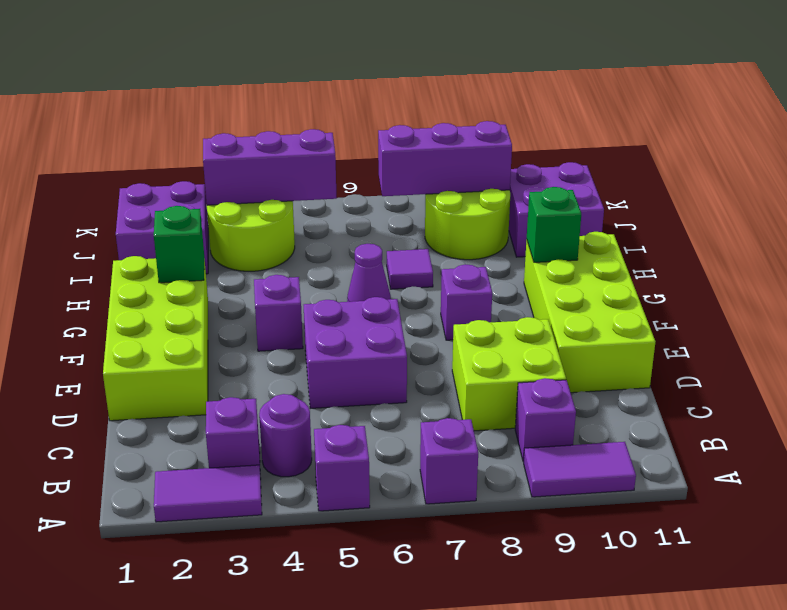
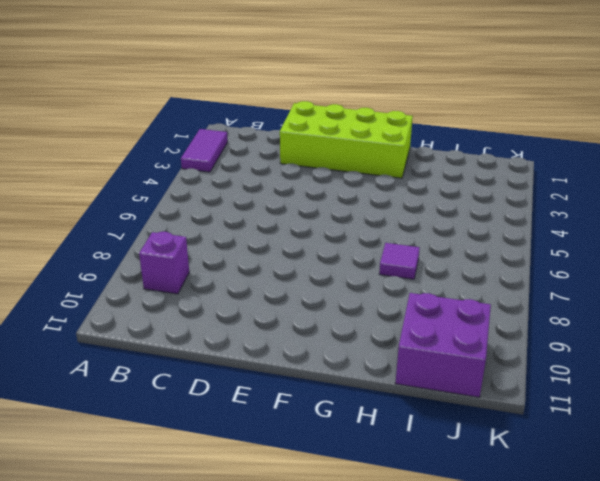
none -> purple 1x1 brick [314,425,370,511]
none -> purple 1x1 brick [420,418,478,504]
none -> purple 1x2 tile [524,442,636,497]

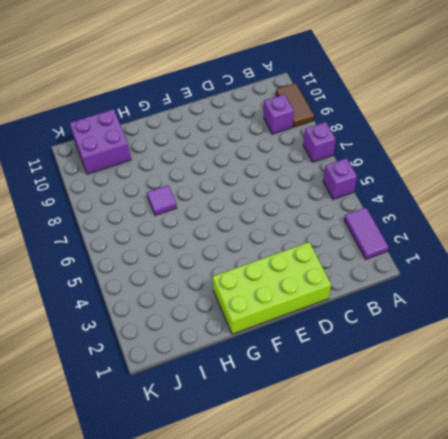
brown 1x2 tile [276,83,314,127] -> purple 1x2 tile [524,442,636,497]
none -> purple 1x1 brick [206,397,260,468]
none -> purple 1x1 round brick [259,394,312,477]
none -> lime 2x2 brick [452,317,566,431]

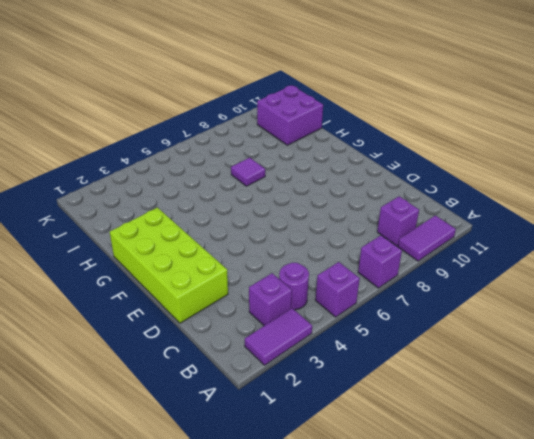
none -> lime 2x2 brick [452,317,566,431]
none -> purple 2x2 brick [304,297,407,409]
none -> lime 2x4 brick [524,232,655,393]

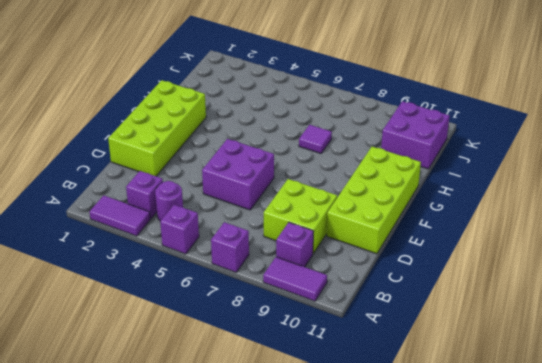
none -> purple 1x1 brick [254,275,303,351]
none -> purple 1x1 brick [441,264,492,340]
none -> purple 1x1 cone [347,244,391,302]

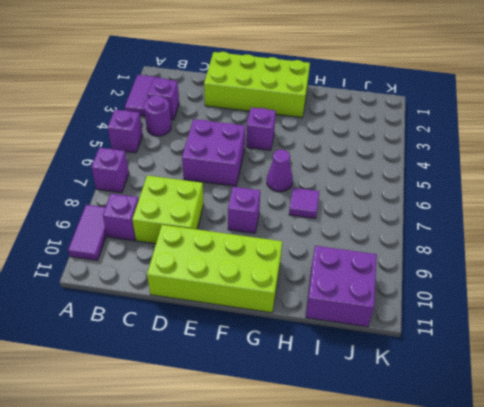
none -> purple 2x2 brick [116,181,208,274]
none -> lime 2x2 round brick [207,200,295,271]
none -> lime 2x2 round brick [425,189,510,260]

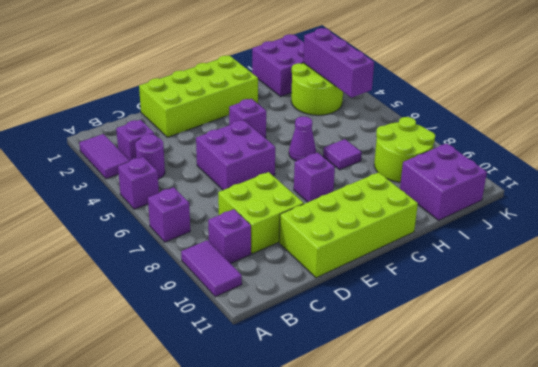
none -> green 1x1 brick [154,206,204,283]
none -> green 1x1 brick [527,187,581,262]
none -> purple 1x3 brick [378,121,512,196]

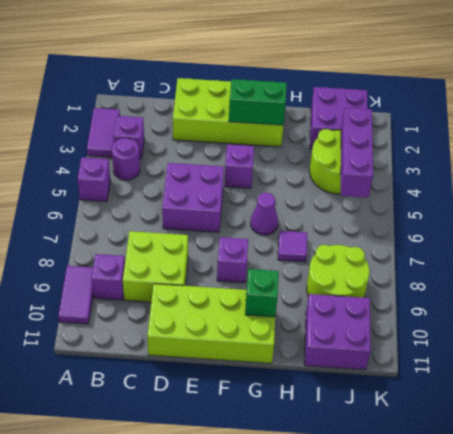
green 1x2 brick [229,79,287,125] -> green 1x1 brick [154,206,204,283]
none -> purple 1x1 brick [420,418,478,504]
none -> purple 1x3 brick [378,121,512,196]

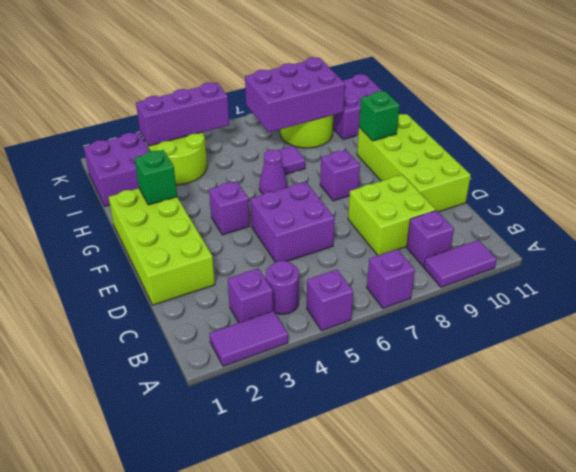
purple 2x3 brick [245,57,345,132] -> purple 1x3 brick [378,121,512,196]

